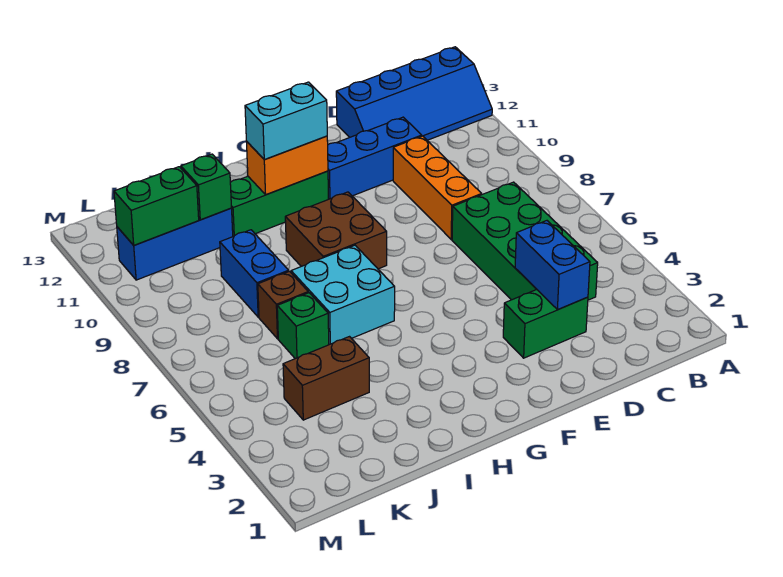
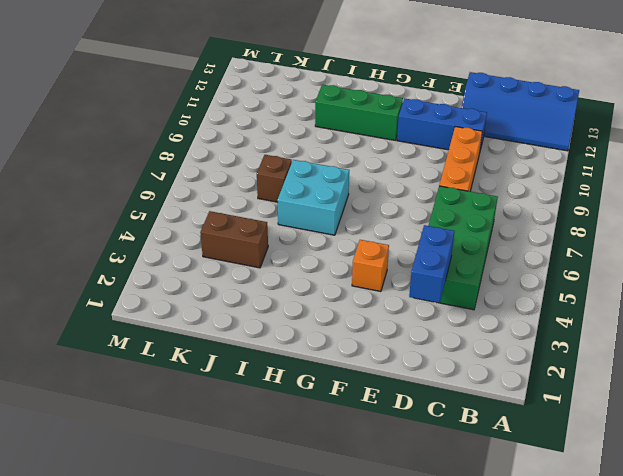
orange 1x1 brick [352,240,389,292] -> none
none -> green 1x2 brick [503,290,588,358]
none -> brown 2x2 brick [285,192,387,269]
none -> green 1x1 brick [277,293,329,359]

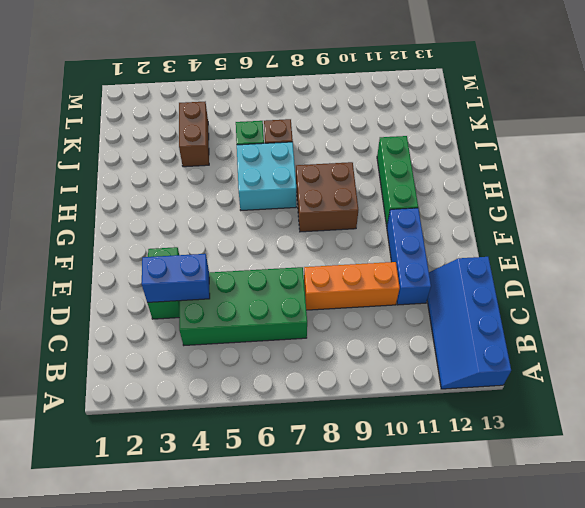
none -> blue 1x2 brick [220,230,289,317]
none -> blue 1x3 brick [117,208,233,280]
none -> orange 1x2 brick [247,136,328,195]

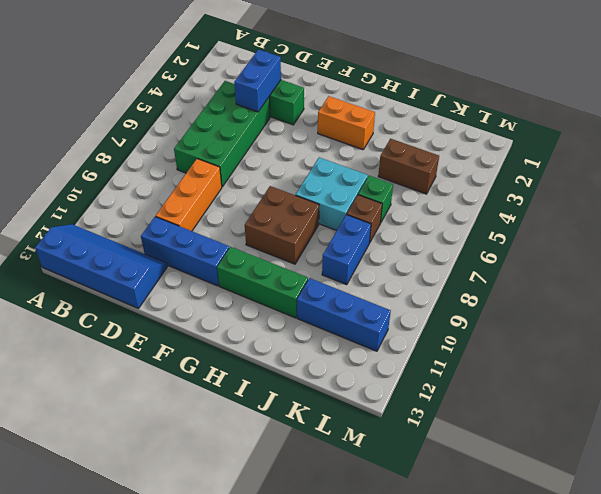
orange 1x2 brick [318,96,375,150] -> orange 1x2 brick moved to [247,136,328,195]
none -> green 1x1 brick [181,154,231,220]
none -> green 1x2 brick [114,167,199,245]
none -> cyan 1x2 brick [245,82,327,159]

